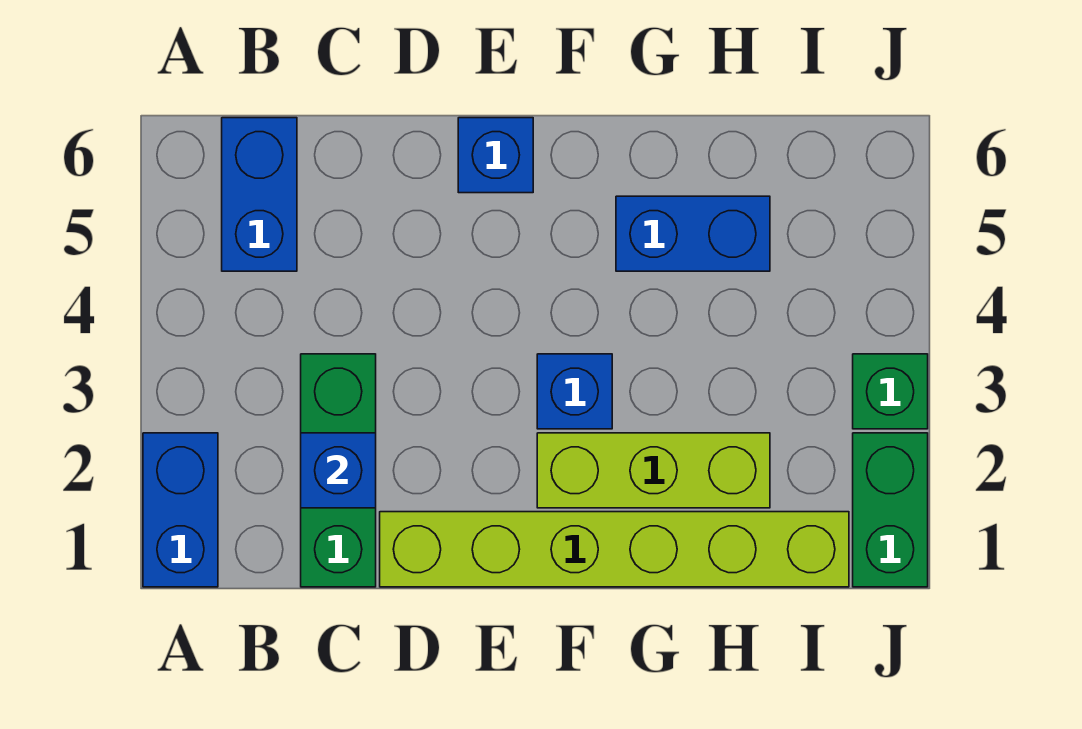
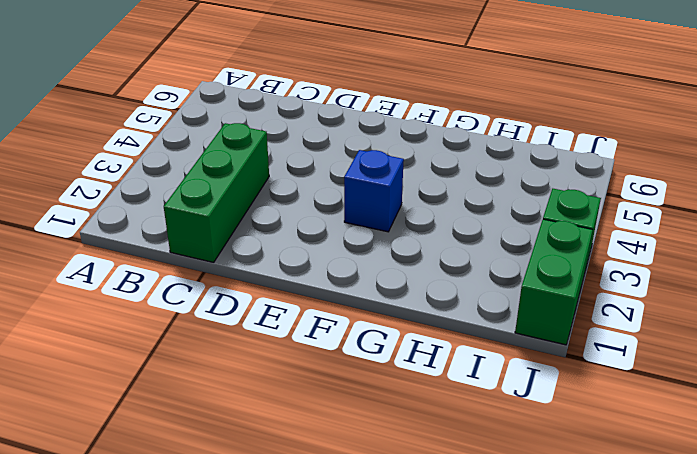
none -> blue 1x2 brick [143,433,218,587]
none -> blue 1x2 brick [222,118,297,271]

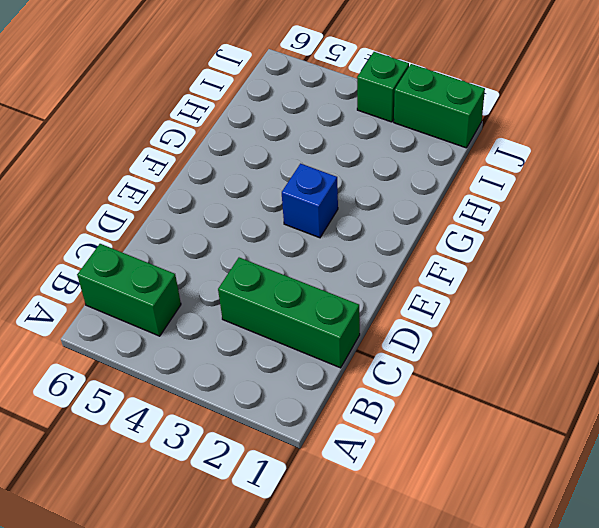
green 1x2 brick [77,244,181,336] -> blue 1x2 brick [222,118,297,271]
none -> blue 1x2 brick [143,433,218,587]
none -> lime 1x6 brick [380,512,849,587]

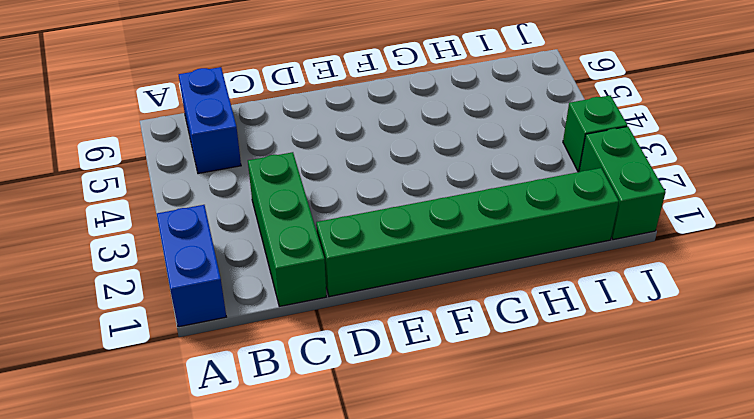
green 1x6 brick [316,168,619,297] -> lime 1x6 brick [380,512,849,587]
none -> blue 1x1 brick [458,118,533,193]
none -> lime 1x3 brick [537,433,770,508]

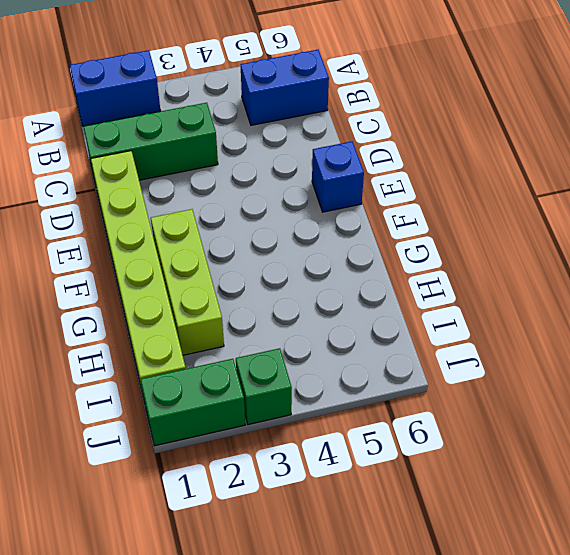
none -> blue 1x1 brick [537,354,612,429]
none -> blue 1x2 brick [616,196,770,271]

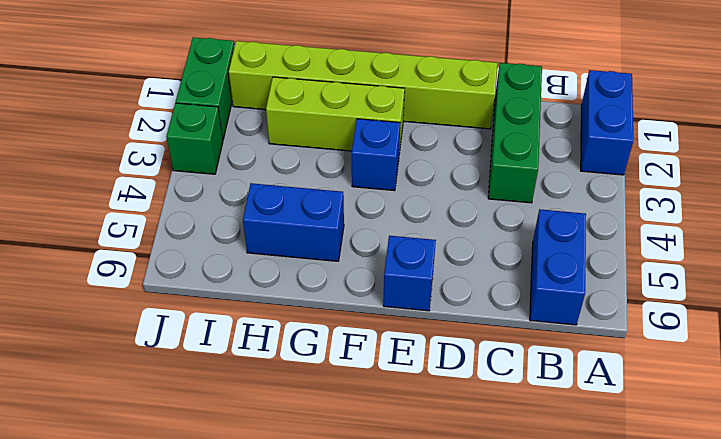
none -> blue 1x1 brick [301,433,376,508]

